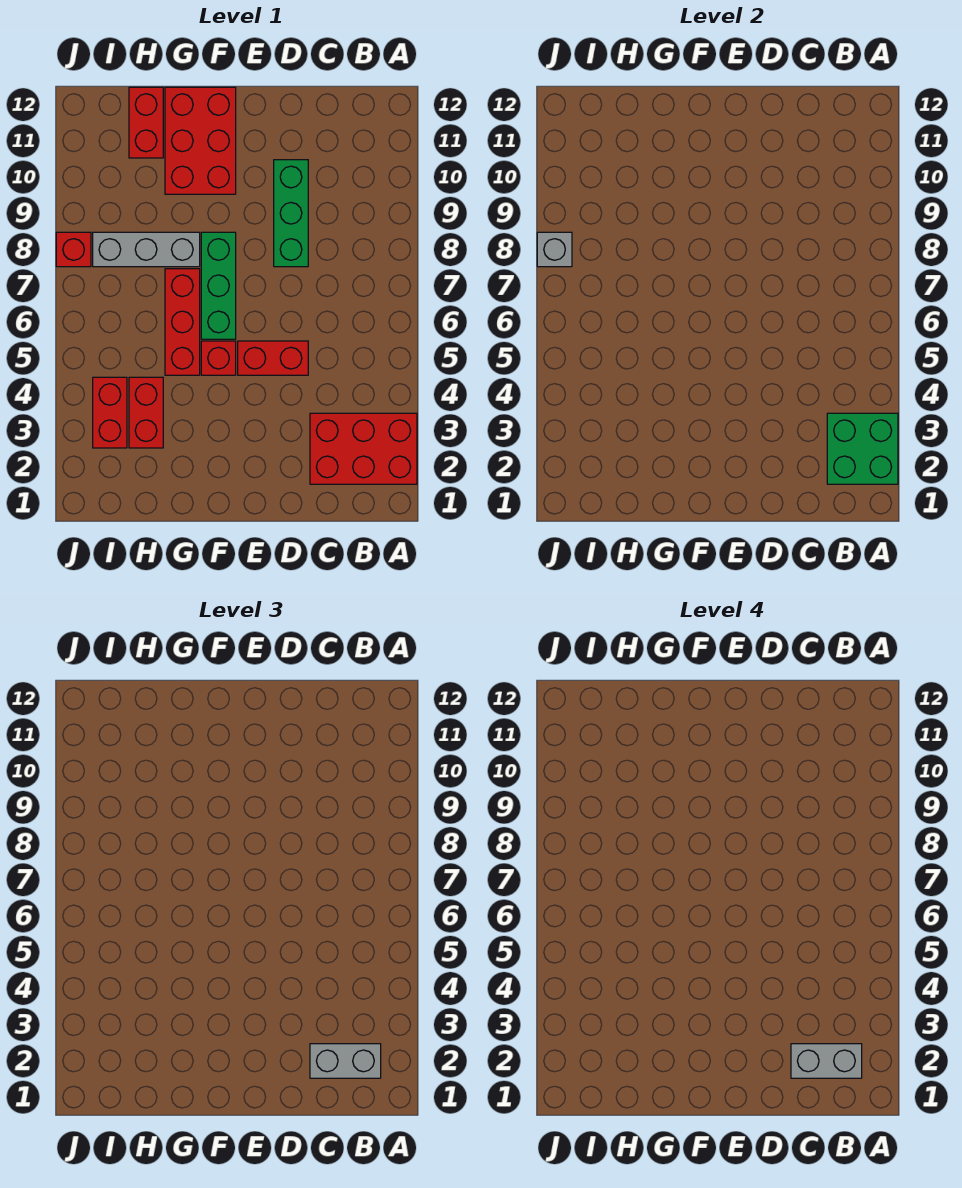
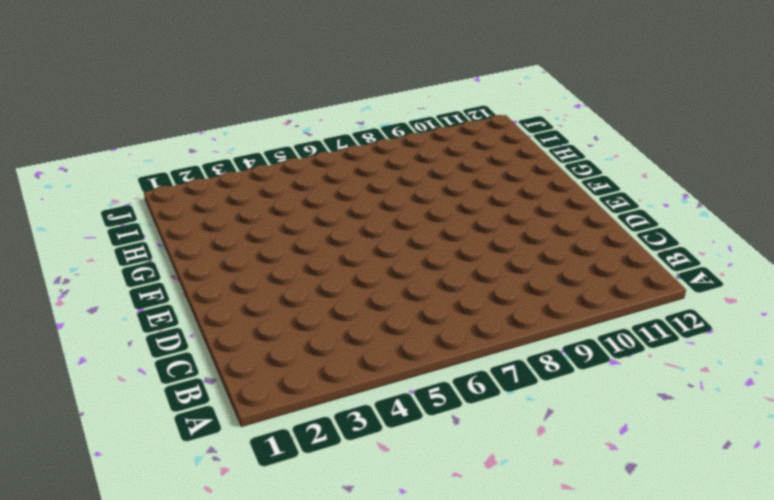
none -> red 2x3 brick [310,413,417,484]
none -> red 1x2 brick [238,341,308,375]
none -> green 1x3 brick [274,160,308,267]

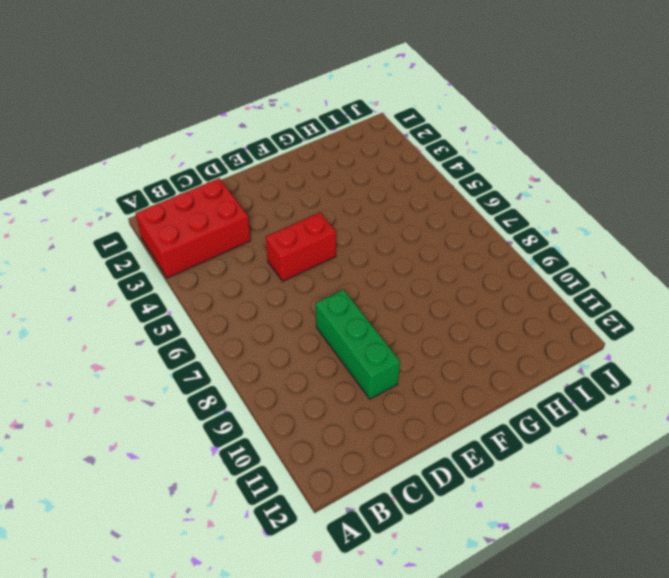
none -> red 1x1 brick [201,341,236,375]
none -> green 1x3 brick [201,232,236,339]
none -> red 2x3 brick [165,87,236,194]

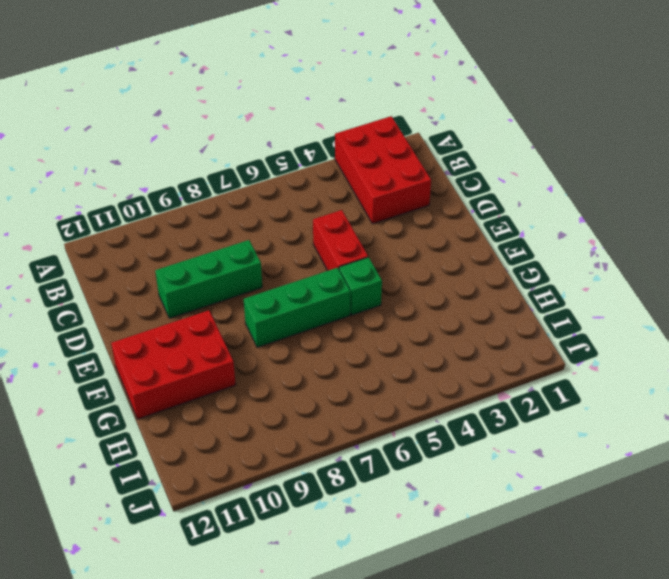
green 1x1 brick [339,257,382,315] -> red 1x1 brick [201,341,236,375]
none -> red 1x3 brick [165,269,200,375]
none -> grey 1x3 brick [93,232,200,267]
none -> red 1x2 brick [129,377,163,448]

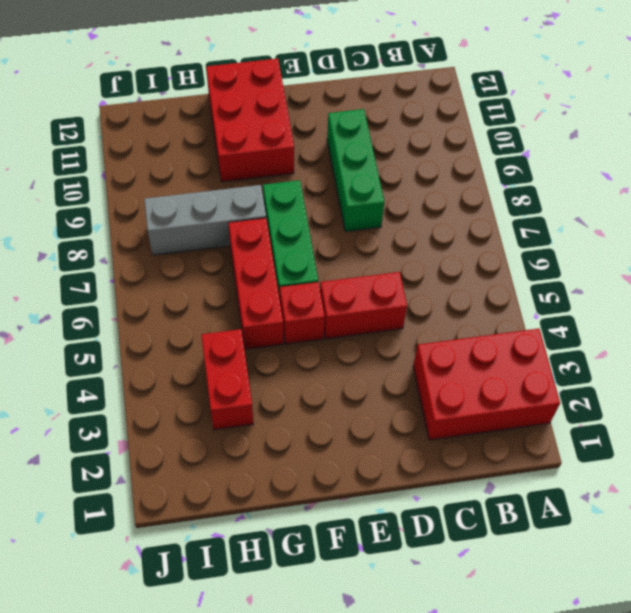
none -> red 1x2 brick [129,87,163,158]
none -> red 1x2 brick [93,377,127,448]
none -> red 1x1 brick [56,232,91,267]

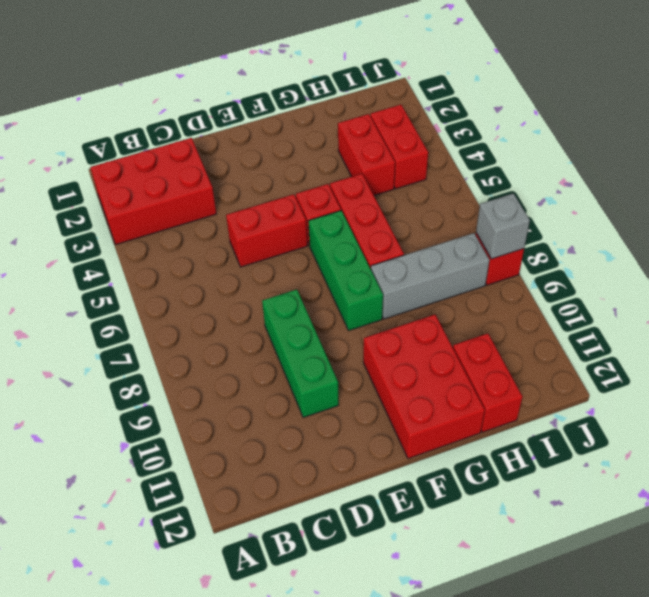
none -> green 2x2 brick [827,413,898,484]
none -> grey 1x2 brick [310,1044,381,1078]
none -> grey 1x2 brick [791,1044,862,1078]

